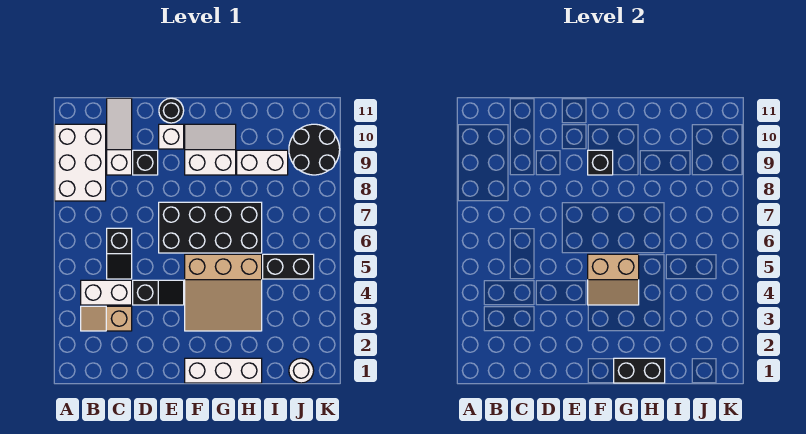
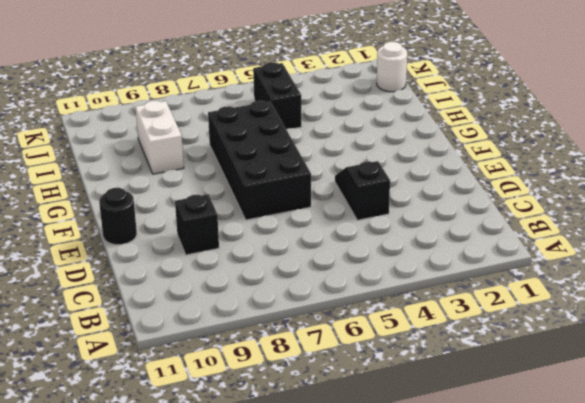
none -> white 2x3 brick [55,124,106,201]
none -> tan 1x2 slope [81,306,132,331]
none -> white 1x2 brick [81,280,132,305]

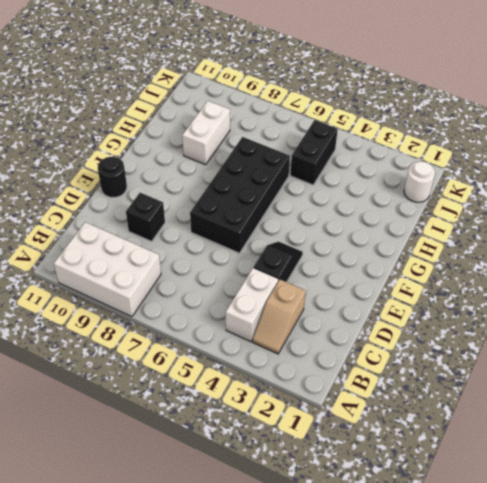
none -> black 1x2 slope [107,228,132,279]
none -> white 1x3 slope [107,98,132,175]
none -> white 1x1 brick [159,124,184,149]

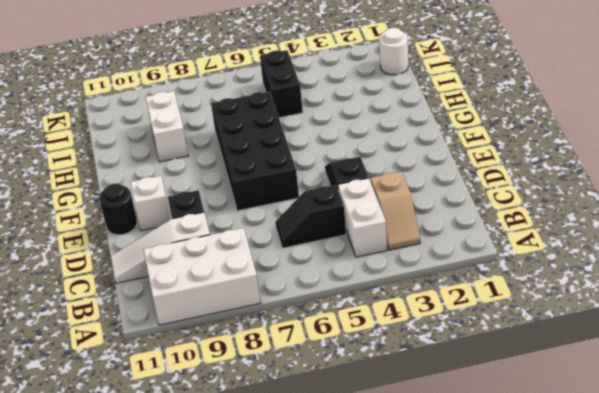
black 1x2 slope [275,185,346,248] -> black 1x2 slope turned to [107,228,132,279]
none -> white 1x3 brick [185,358,262,383]
none -> tan 3x3 slope [185,254,262,331]
none -> white 2x2 slope [185,124,236,175]

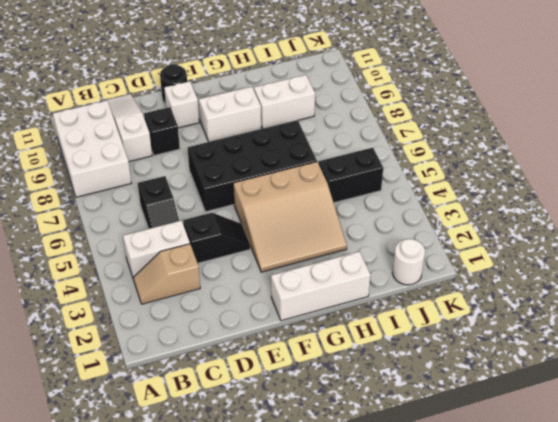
none -> black 2x2 round brick [289,124,340,175]
none -> tan 2x2 slope [588,254,639,305]
none -> black 1x1 brick [588,150,613,175]

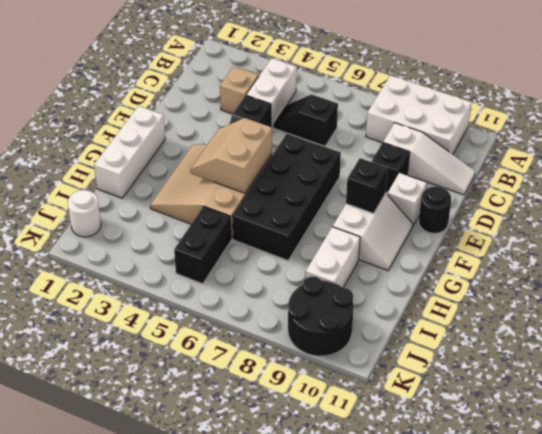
none -> black 1x2 brick [614,358,665,383]

